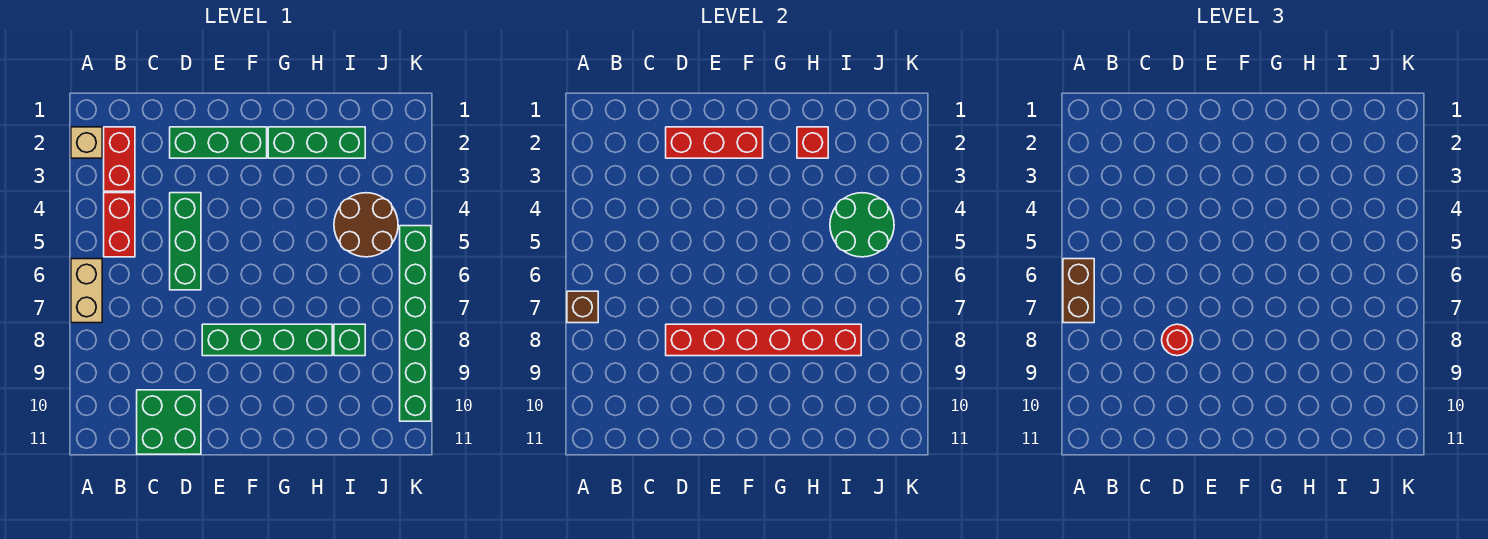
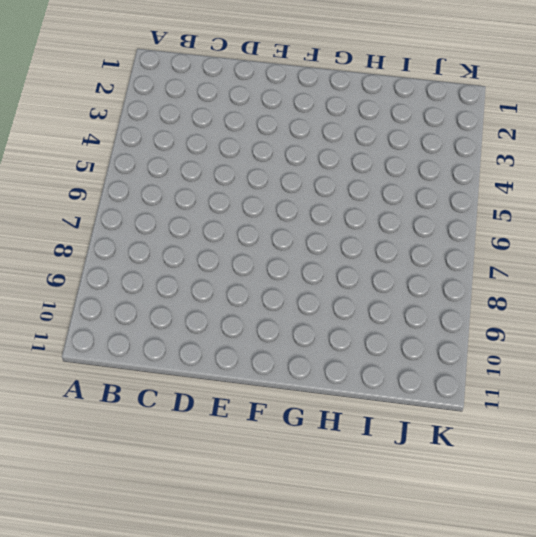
none -> tan 1x1 brick [71,127,102,158]
none -> tan 1x2 brick [71,259,102,323]
none -> red 1x2 brick [104,127,135,191]

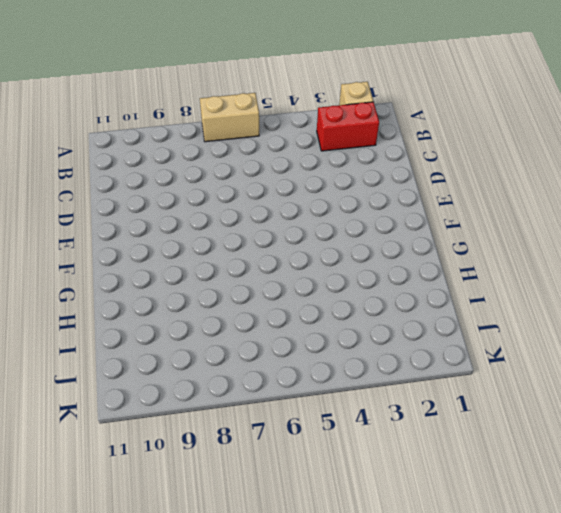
none -> red 1x2 brick [104,193,135,257]
none -> green 2x2 brick [137,390,201,454]
none -> green 1x3 brick [170,127,267,158]

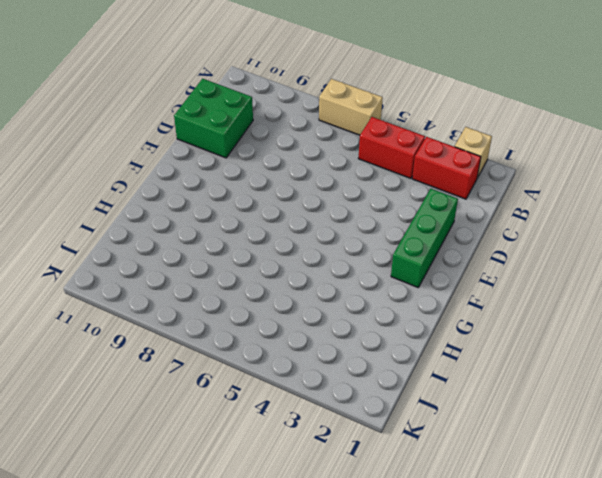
none -> green 1x3 brick [170,193,201,290]
none -> green 1x4 brick [202,324,332,356]
none -> green 1x3 brick [268,127,365,158]

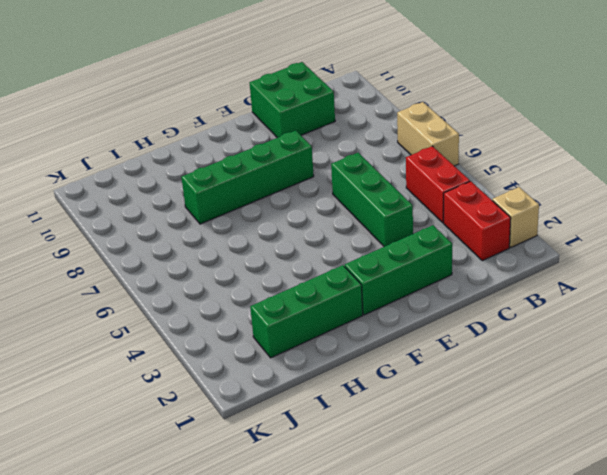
none -> brown 2x2 round brick [334,193,398,257]
none -> green 1x1 brick [334,324,365,356]
none -> green 1x6 brick [400,226,431,421]

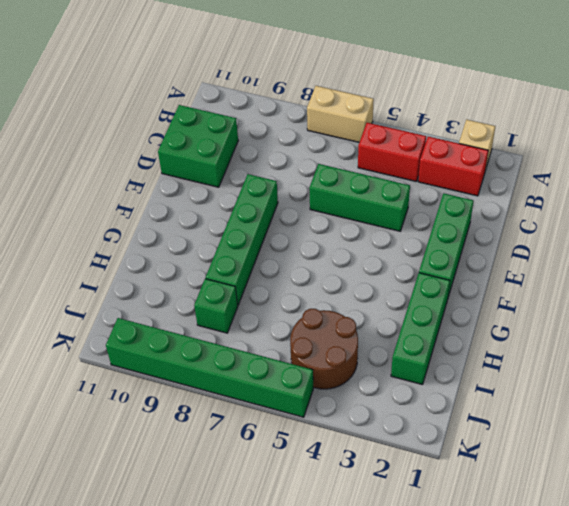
none -> brown 1x1 brick [567,291,598,323]
none -> red 1x3 brick [666,127,763,158]
none -> red 1x6 brick [666,324,861,356]

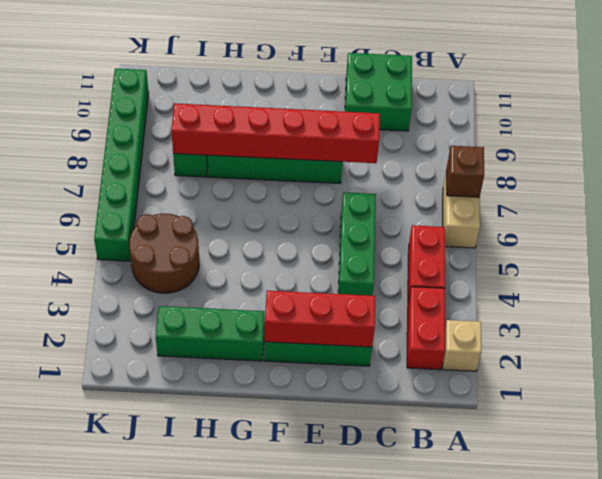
none -> red 1x1 brick [797,127,828,158]
none -> green 2x2 round brick [830,193,894,257]
none -> brown 1x2 brick [1063,259,1094,323]

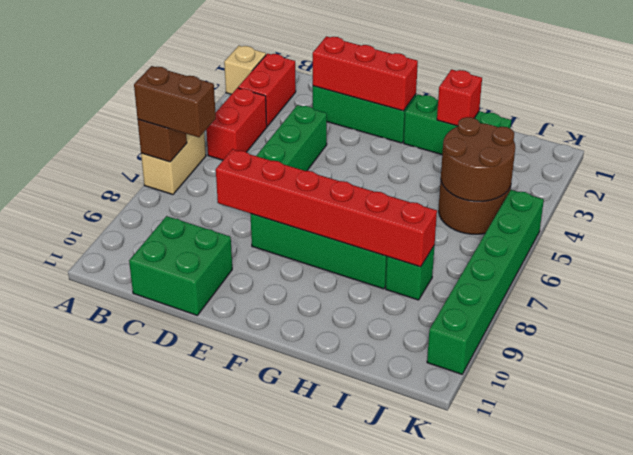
brown 1x2 brick [134,66,216,137] -> brown 1x2 brick turned to [1063,259,1094,323]
brown 2x2 round brick [441,117,515,201] -> green 2x2 round brick [830,193,894,257]
none -> red 1x1 round brick [1162,324,1193,356]

